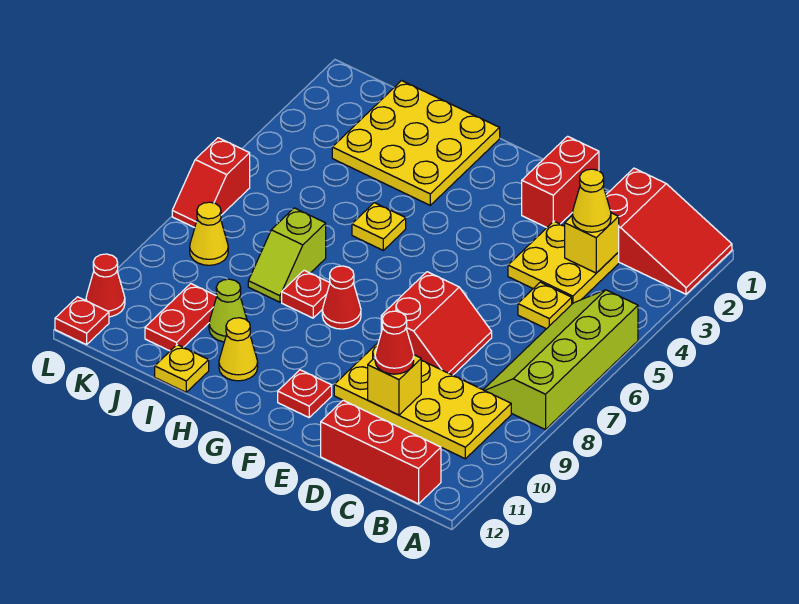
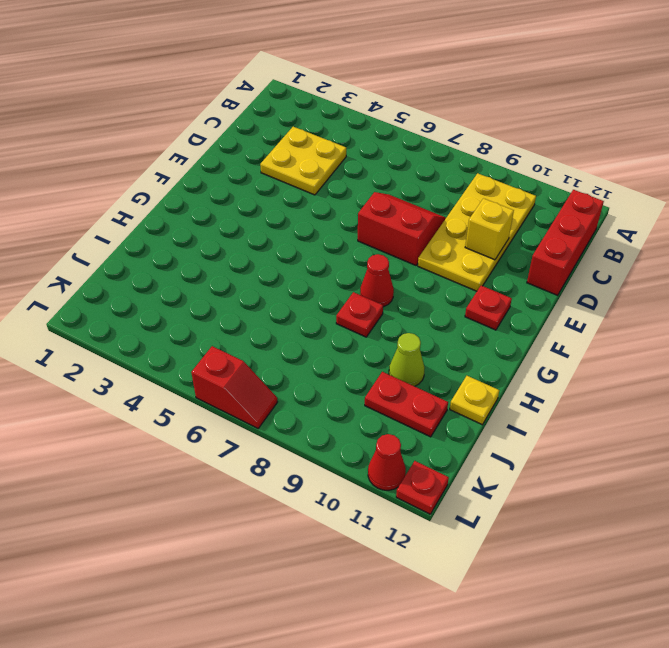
none -> red 2x3 slope [606,168,732,294]
none -> lime 2x4 slope [484,290,638,430]
none -> yellow 1x1 plate [518,282,572,329]

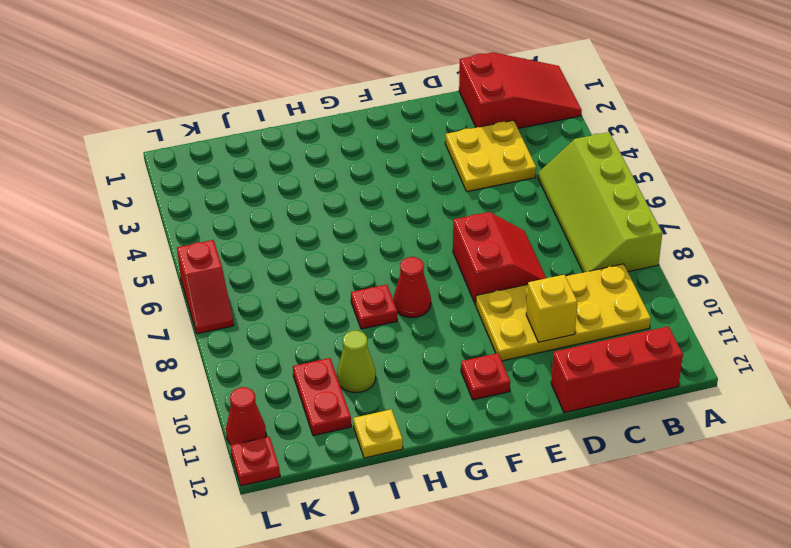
none -> yellow 1x1 plate [518,282,572,329]
none -> red 1x2 brick [522,136,599,228]
none -> yellow 3x3 plate [332,81,500,205]

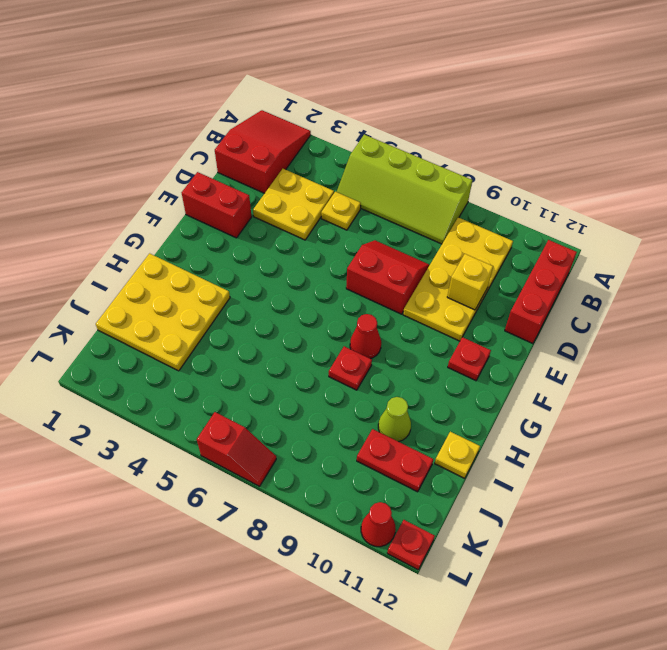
none -> yellow 1x1 plate [352,203,406,250]
none -> yellow 1x1 cone [219,318,258,381]
none -> lime 1x2 slope [248,208,326,302]

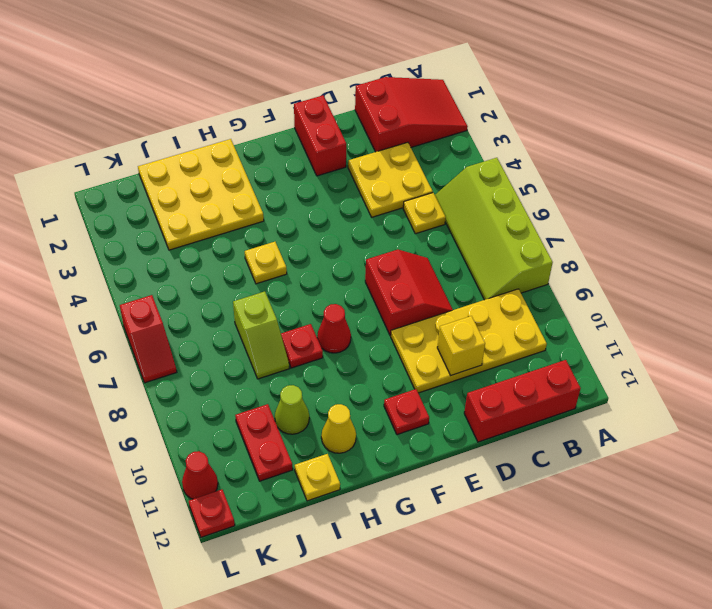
none -> yellow 1x1 cone [190,202,228,265]
none -> yellow 1x1 brick [565,213,619,273]
none -> yellow 1x1 cone [572,169,611,232]

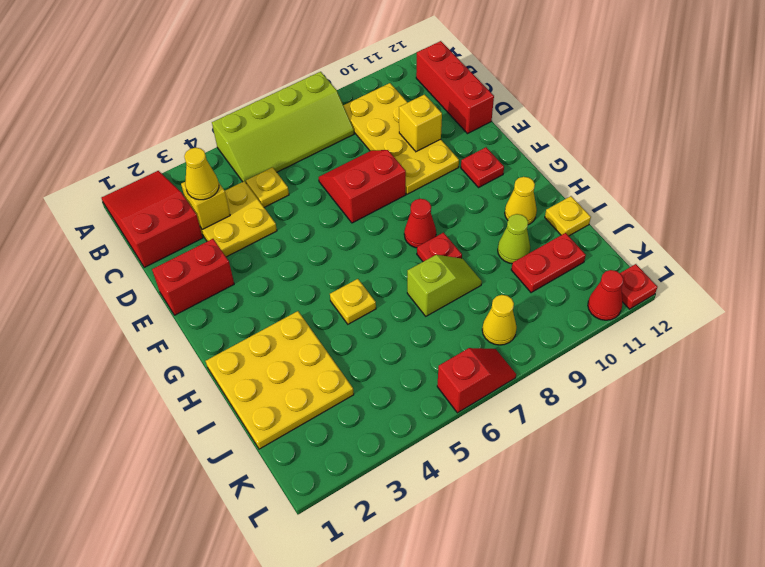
none -> red 1x1 cone [375,311,414,374]

